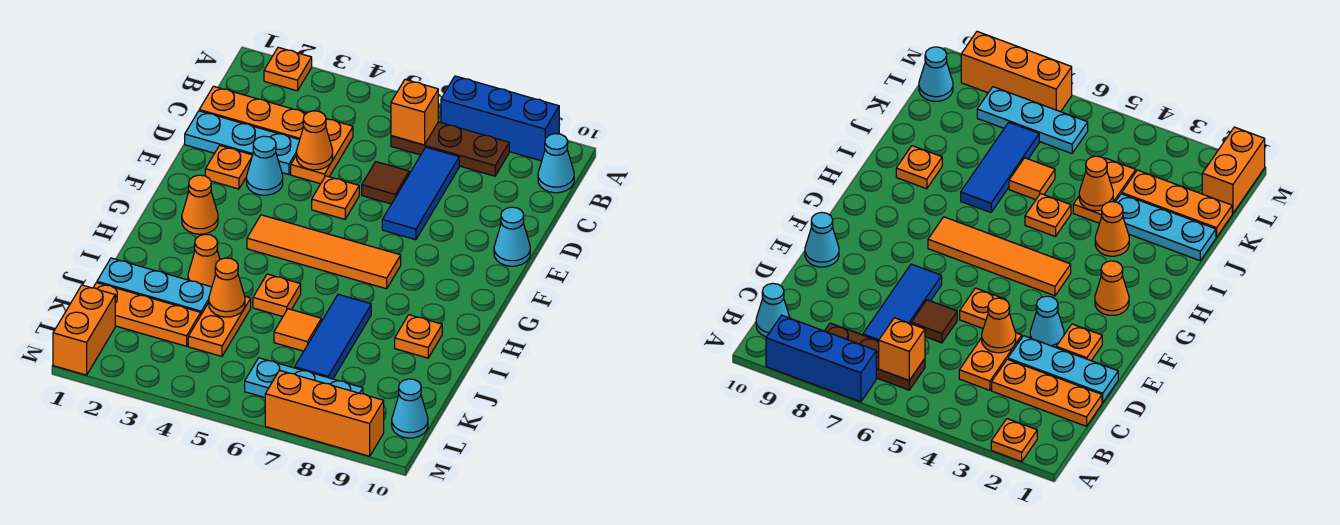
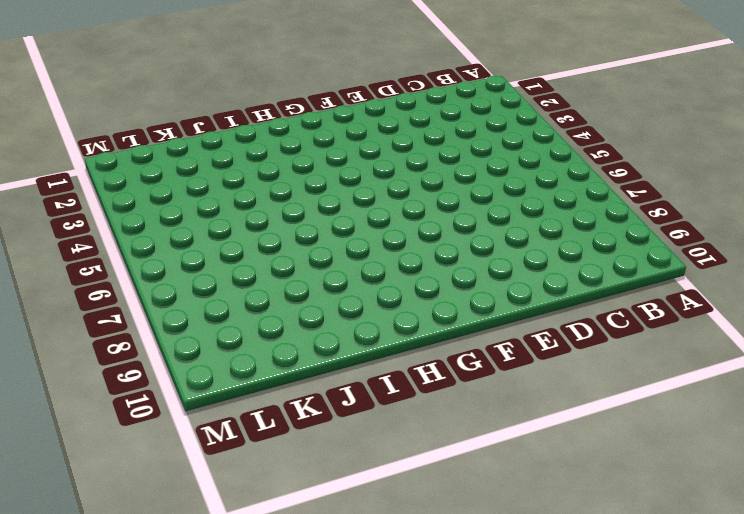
none -> orange 1x1 plate [264,47,312,91]
none -> blue 1x3 brick [441,76,559,161]
none -> brown 1x3 plate [391,122,509,176]
none -> cyan 1x1 cone [538,134,574,193]

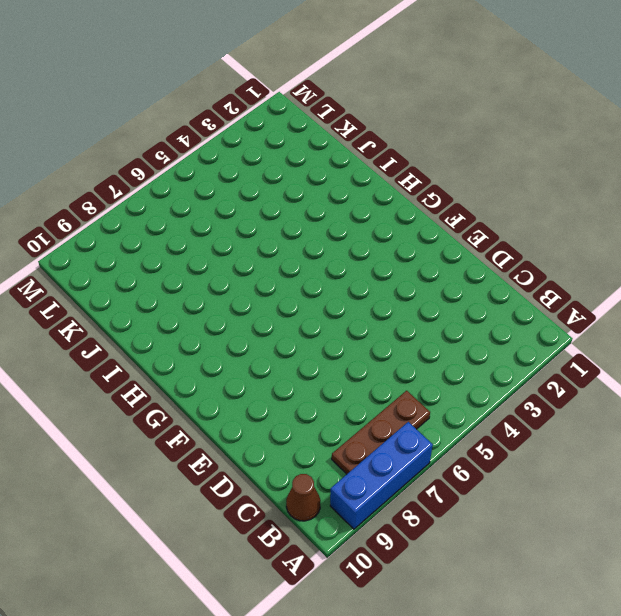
brown 1x1 cone [286,474,321,521] -> cyan 1x1 cone [538,134,574,193]
none -> orange 1x1 plate [264,47,312,91]
none -> orange 1x3 plate [199,86,306,140]
none -> orange 1x2 plate [291,119,353,184]
none -> blue 1x3 tile [382,147,459,240]

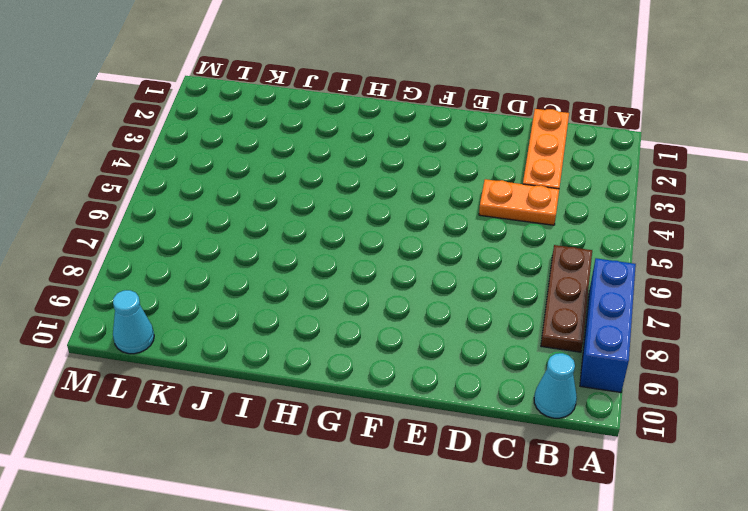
none -> orange 1x1 plate [264,47,312,91]
none -> blue 1x3 tile [382,147,459,240]
none -> cyan 1x3 plate [185,111,299,175]
none -> brown 1x1 tile [362,162,409,204]

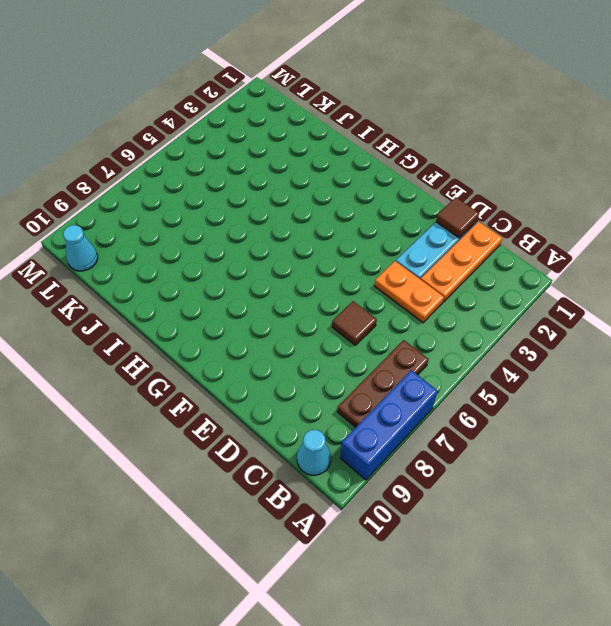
brown 1x1 tile [436,197,479,238] -> none
none -> orange 1x1 plate [264,47,312,91]
none -> blue 1x3 tile [382,147,459,240]
none -> orange 1x1 plate [205,146,253,189]
none -> cyan 1x1 cone [246,136,283,195]

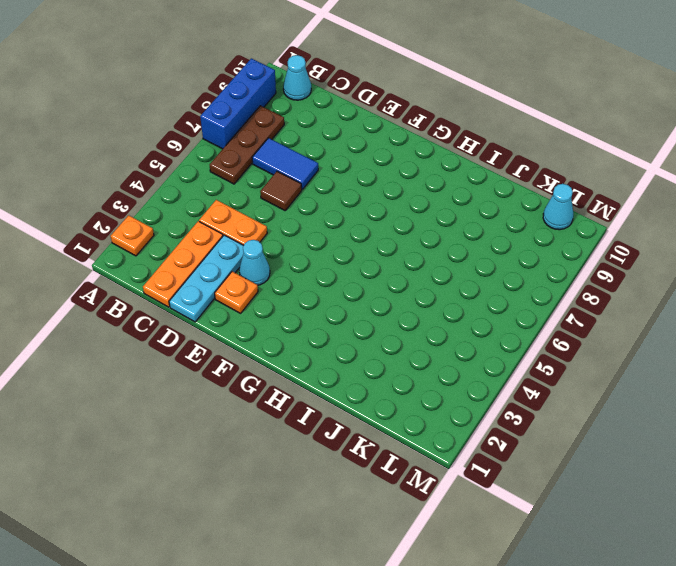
blue 1x2 tile [252,138,318,189] -> blue 1x3 tile [382,147,459,240]
none -> orange 1x1 plate [312,176,359,219]
none -> cyan 1x1 cone [494,207,530,266]
none -> orange 1x1 cone [182,175,218,234]
none -> orange 1x4 tile [247,215,401,289]

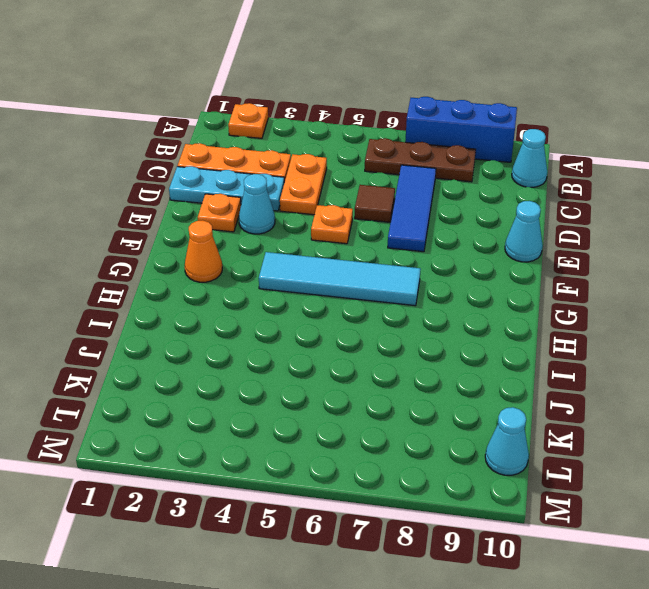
cyan 1x4 tile [259,252,421,306] -> orange 1x4 tile [247,215,401,289]
none -> orange 1x1 cone [188,234,220,287]
none -> orange 1x1 plate [253,274,301,316]
none -> blue 1x3 tile [295,294,371,379]
none -> orange 1x1 plate [395,315,442,358]

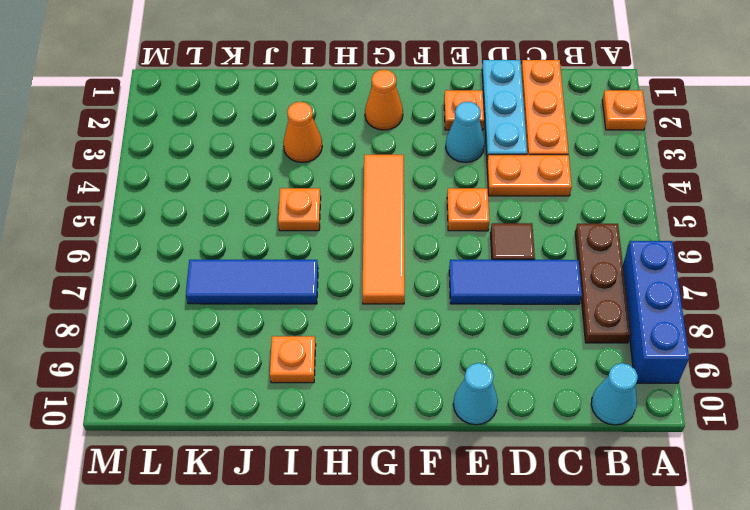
none -> cyan 1x3 plate [97,258,212,314]
none -> orange 1x2 plate [188,297,251,356]
none -> orange 1x1 tile [274,309,321,351]
none -> orange 1x3 plate [93,283,201,346]

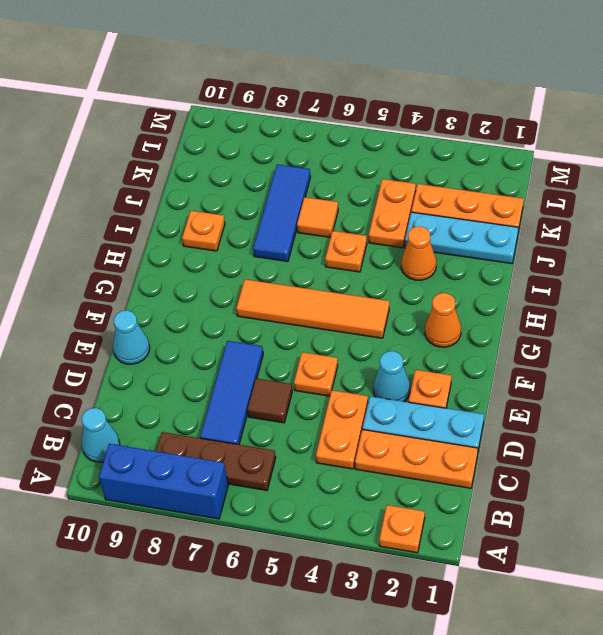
none -> orange 1x2 brick [53,285,115,375]
none -> cyan 1x3 plate [245,358,363,397]
none -> cyan 1x1 cone [392,379,428,438]
none -> orange 1x3 brick [265,370,384,456]

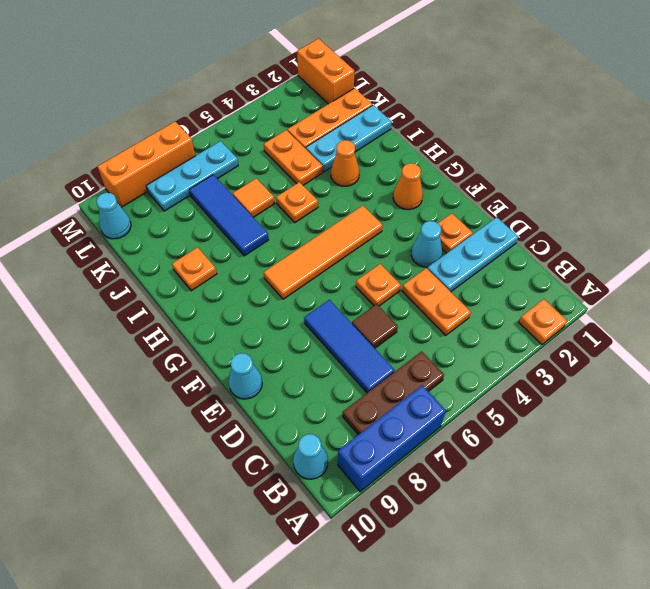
none -> orange 1x3 plate [199,86,306,140]
none -> orange 1x1 brick [391,79,438,145]
none -> orange 1x1 cone [296,111,333,170]
none -> orange 1x1 cone [209,258,245,317]

